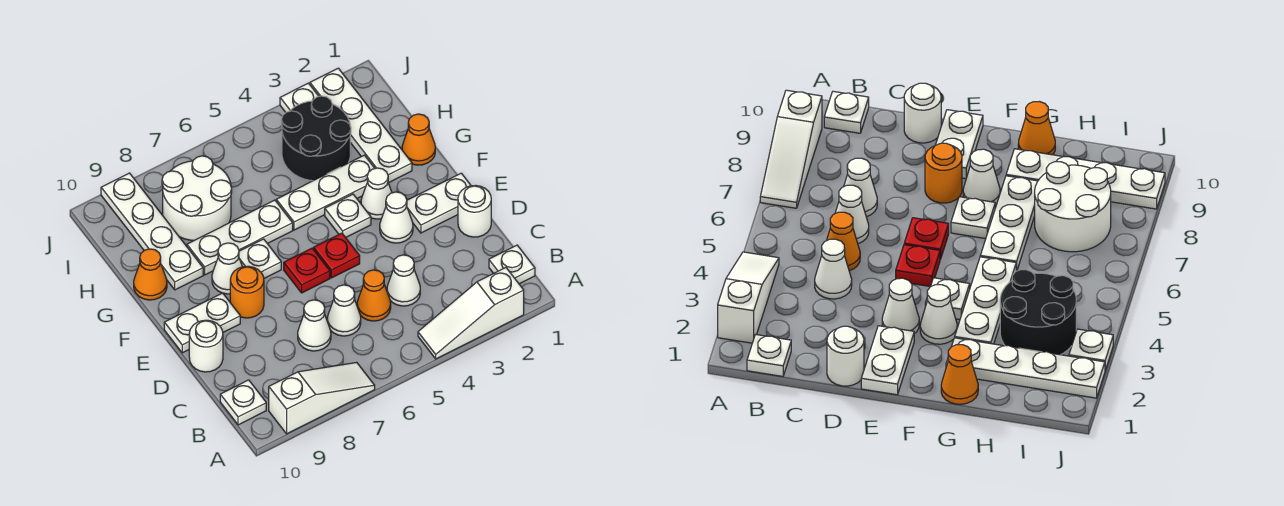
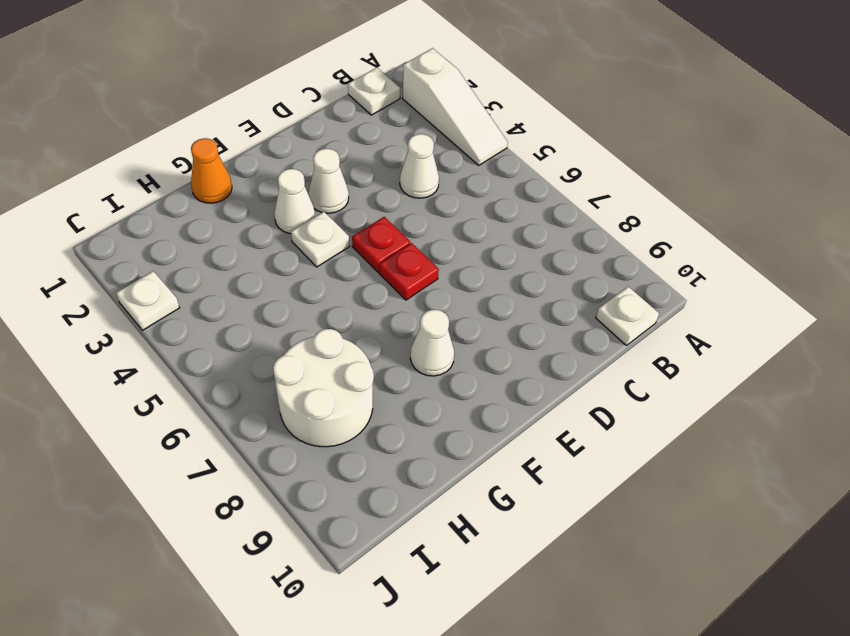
none -> white 1x3 slope [269,362,375,434]
none -> orange 1x1 cone [357,270,391,321]
none -> white 1x1 cone [327,285,361,336]

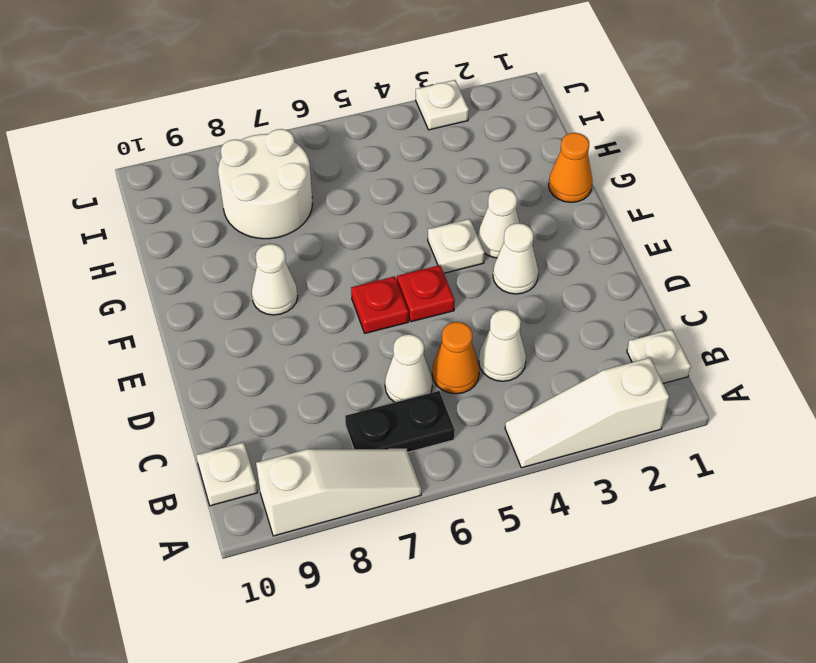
black 1x2 plate [345,391,455,452] -> none
none -> white 1x1 cone [298,300,331,351]
none -> white 1x1 round brick [458,185,491,237]
none -> white 1x1 round brick [189,320,223,372]

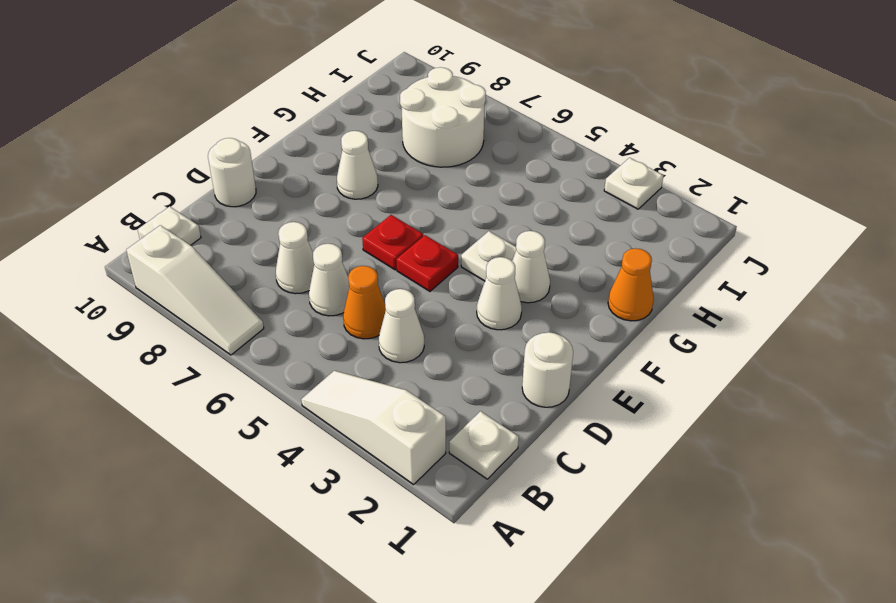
none -> white 1x2 plate [407,173,471,233]
none -> orange 1x1 round brick [230,266,264,318]
none -> white 1x2 plate [164,293,240,353]

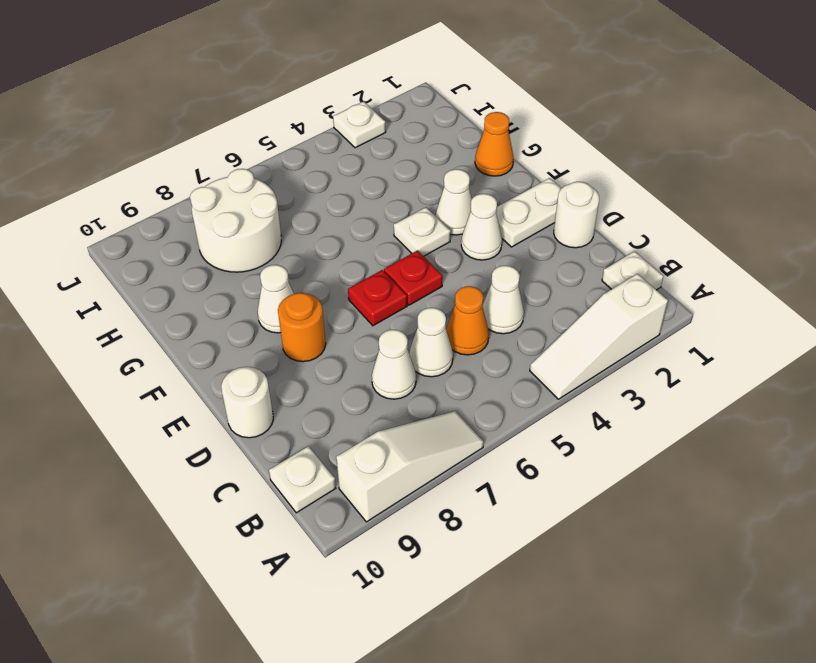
none -> white 1x2 plate [164,293,240,353]
none -> white 1x1 plate [239,239,281,278]
none -> white 1x4 plate [310,68,412,183]

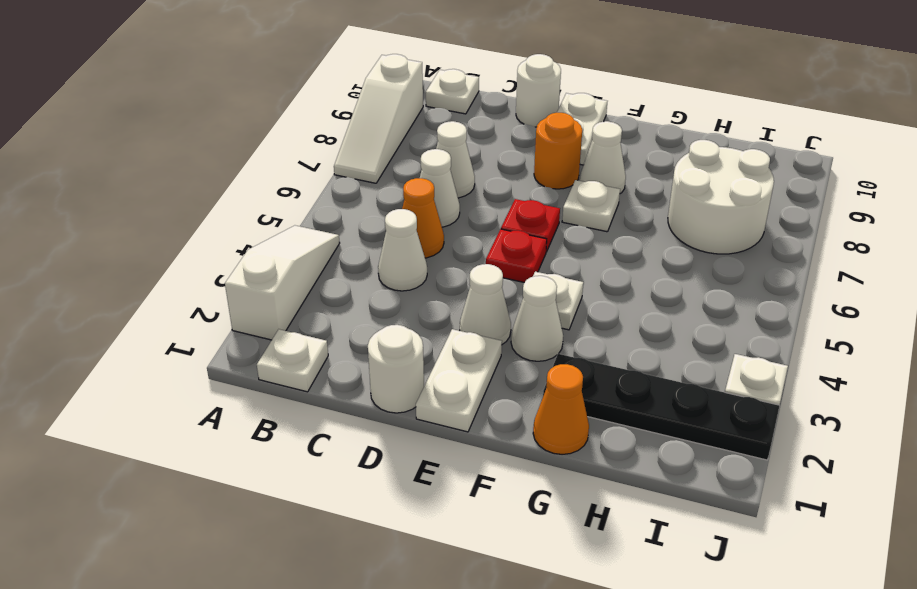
black 1x4 plate [543,354,780,460] -> white 1x4 plate [310,68,412,183]
none -> white 1x3 plate [276,155,375,230]
none -> white 1x3 plate [187,200,293,275]
none -> white 1x4 plate [101,173,203,290]

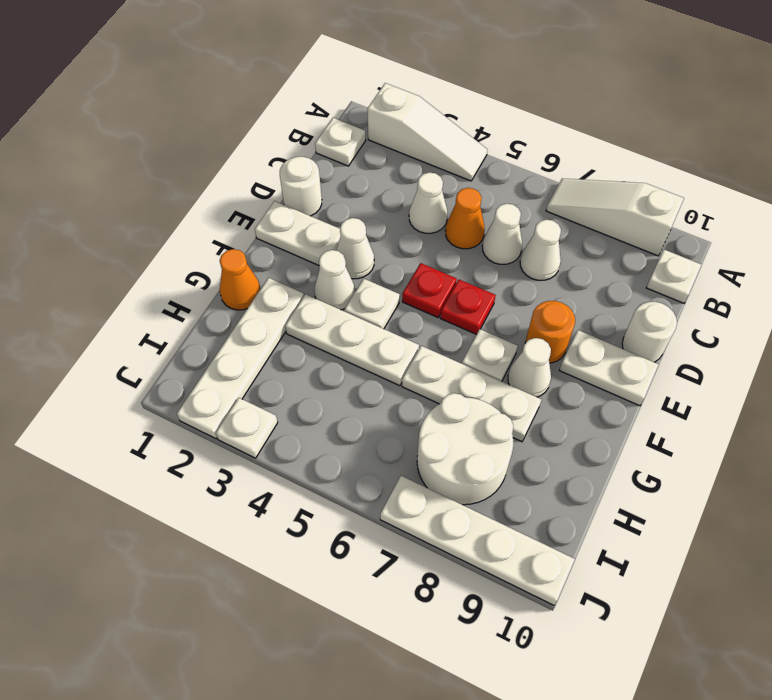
white 1x4 plate [380,476,575,605] -> white 1x4 plate turned to [101,173,203,290]
none -> orange 1x1 cone [134,249,167,300]
none -> black 2x2 round brick [281,96,351,181]

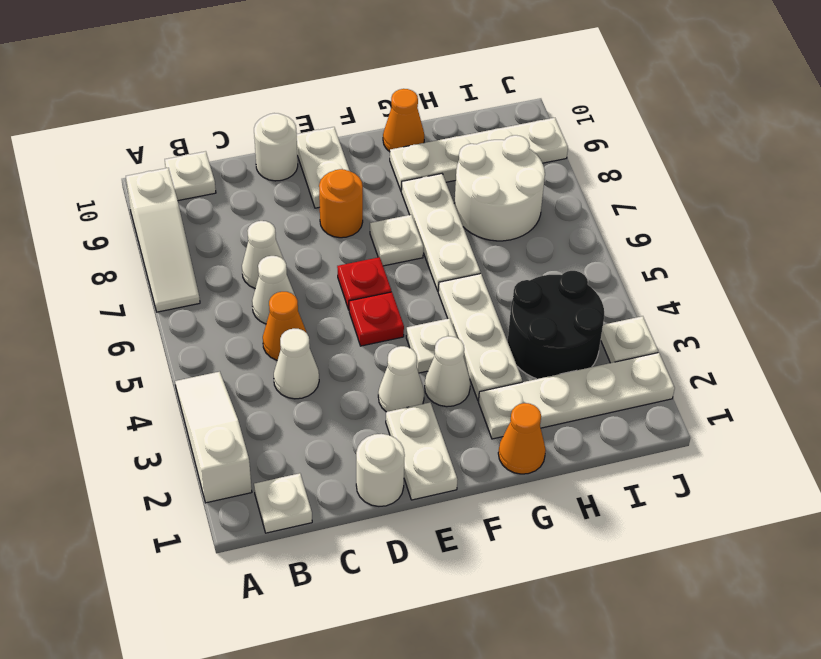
none -> white 1x1 cone [212,243,242,294]

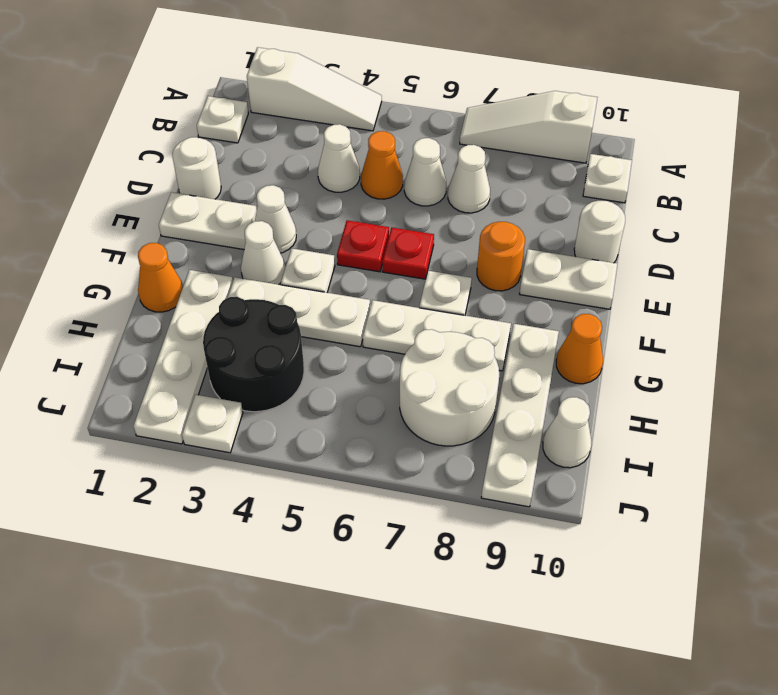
white 1x1 cone [543,397,592,468] -> white 1x1 cone moved to [212,243,242,294]

